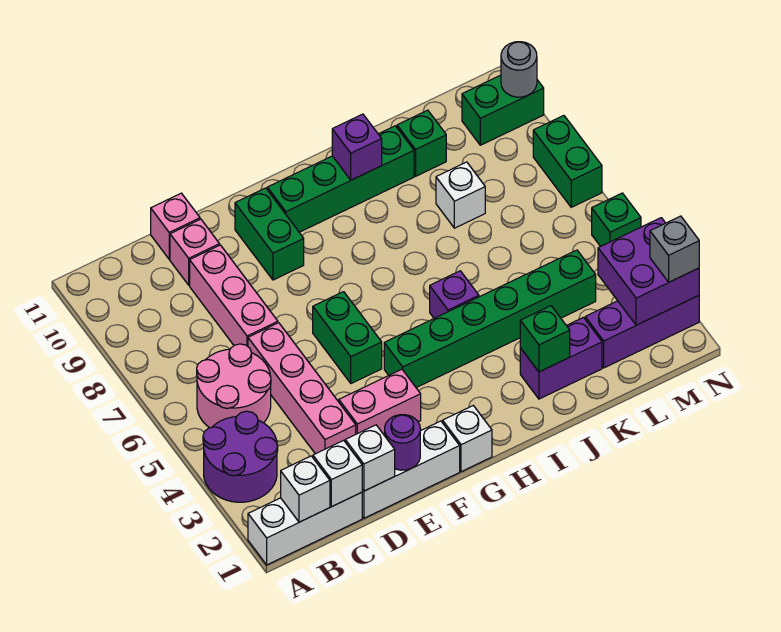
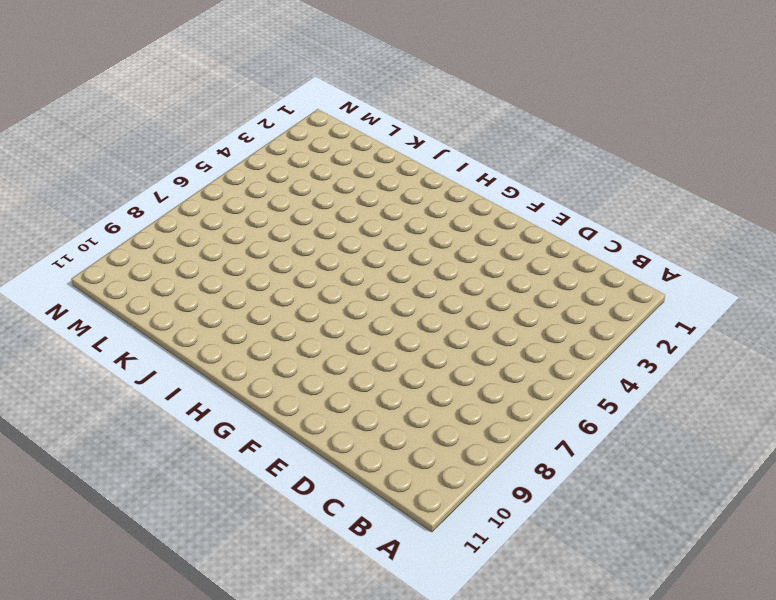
none -> white 1x3 brick [248,492,362,565]
none -> purple 2x2 round brick [203,411,278,502]
none -> pink 2x2 round brick [197,344,271,428]
none -> white 1x3 brick [362,421,460,518]

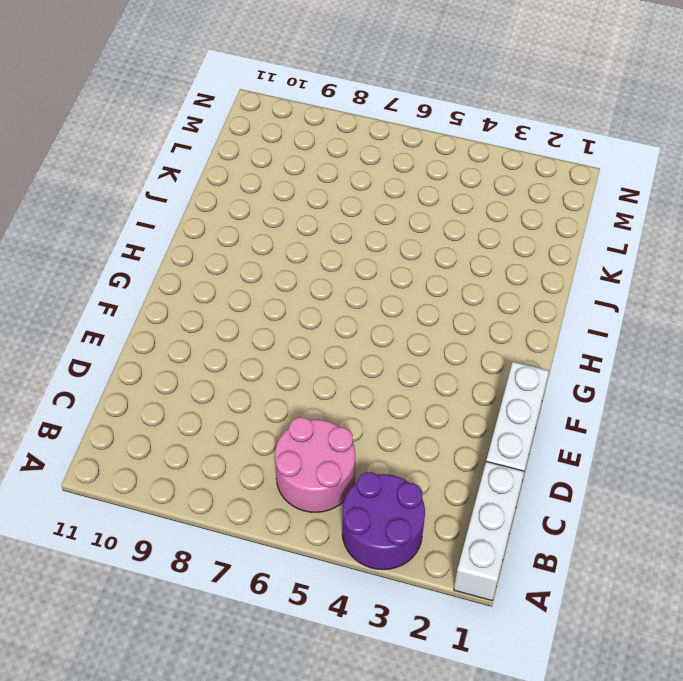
none -> pink 1x4 brick [248,323,356,454]
none -> pink 1x3 brick [190,245,278,346]
none -> pink 1x1 brick [170,219,220,285]
none -> pink 1x1 brick [151,193,200,259]

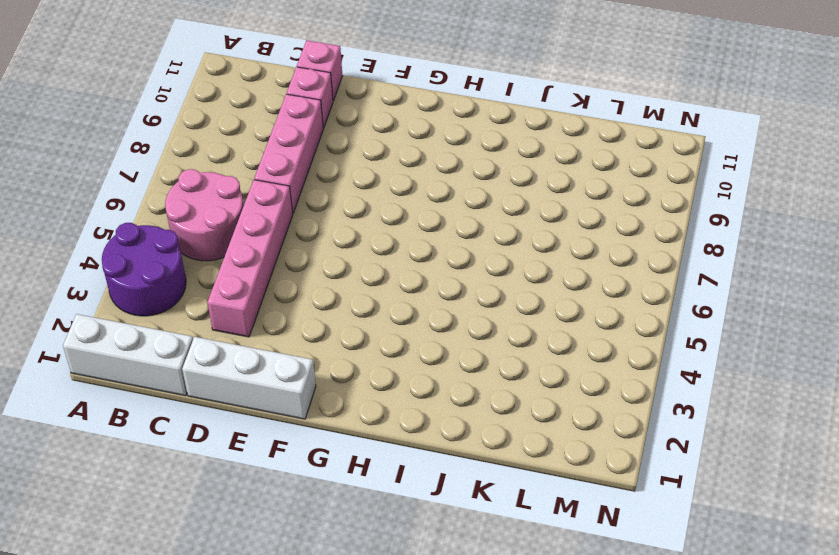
none -> pink 1x2 brick [339,369,421,436]
none -> green 1x2 brick [313,292,382,383]
none -> green 1x2 brick [235,188,304,280]
none -> white 1x1 brick [443,406,492,472]

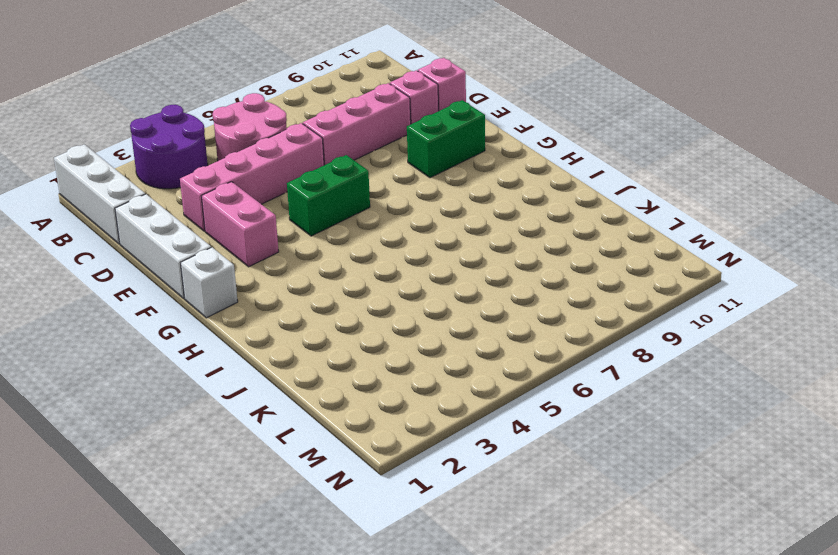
none -> green 1x6 brick [384,250,596,388]
none -> green 1x4 brick [267,126,414,232]
none -> purple 1x1 brick [430,271,479,318]
none -> purple 1x2 brick [520,317,602,399]

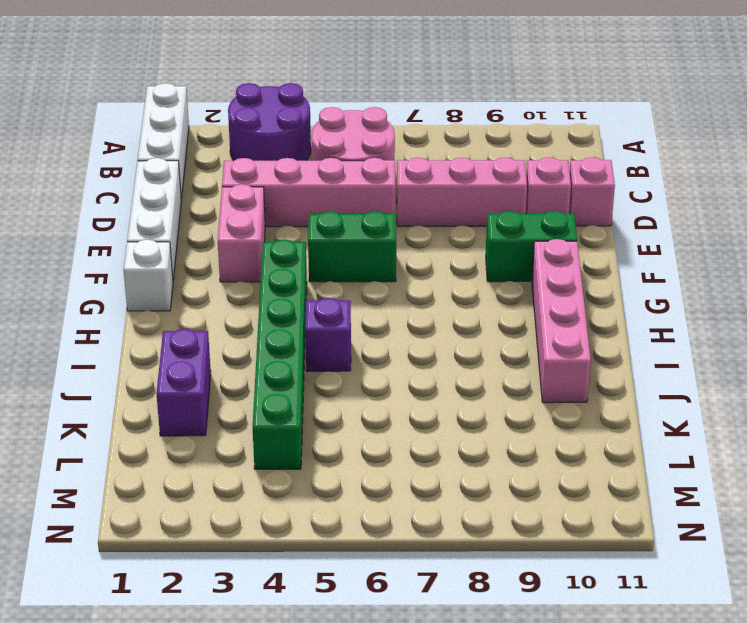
pink 1x4 brick [532,239,591,403] -> green 1x4 brick [267,126,414,232]
none -> white 1x1 brick [436,162,485,228]
none -> green 1x1 brick [397,110,446,176]
none -> purple 1x3 brick [585,296,699,368]
none -> green 1x2 brick [462,75,544,145]

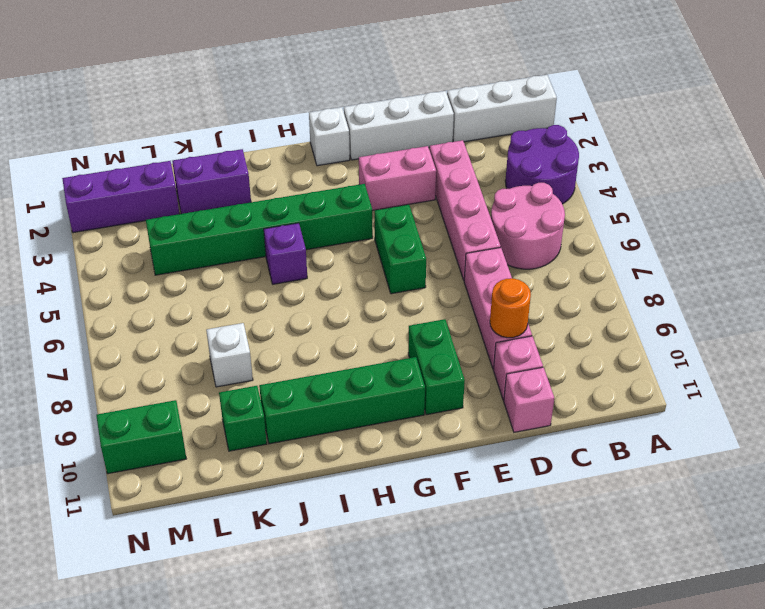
orange 1x1 round brick [490,278,531,338] -> none
none -> green 1x1 brick [592,193,641,246]
none -> green 1x2 brick [533,116,602,207]
none -> white 1x1 brick [281,456,330,522]
none -> white 1x1 brick [313,440,362,507]

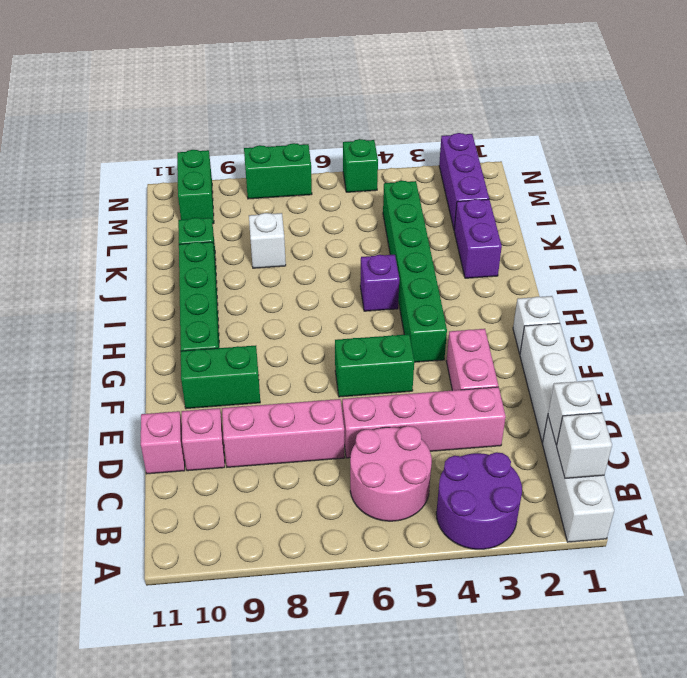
none -> white 1x1 brick [345,425,395,491]
none -> purple 1x1 round brick [385,415,420,470]
none -> purple 1x1 brick [332,114,382,180]
none -> green 1x1 brick [520,306,570,372]

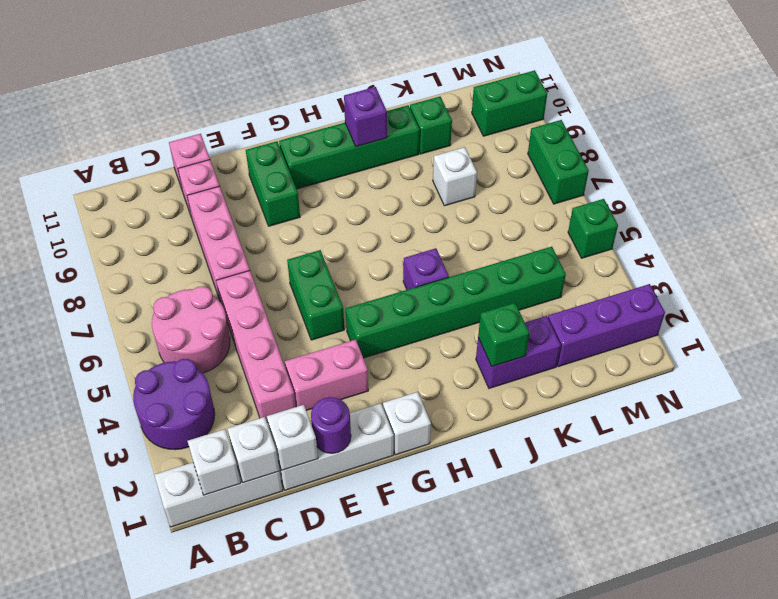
none -> purple 2x2 brick [598,218,699,325]
none -> grey 1x1 round brick [501,42,537,97]
none -> grey 1x1 brick [650,216,699,282]

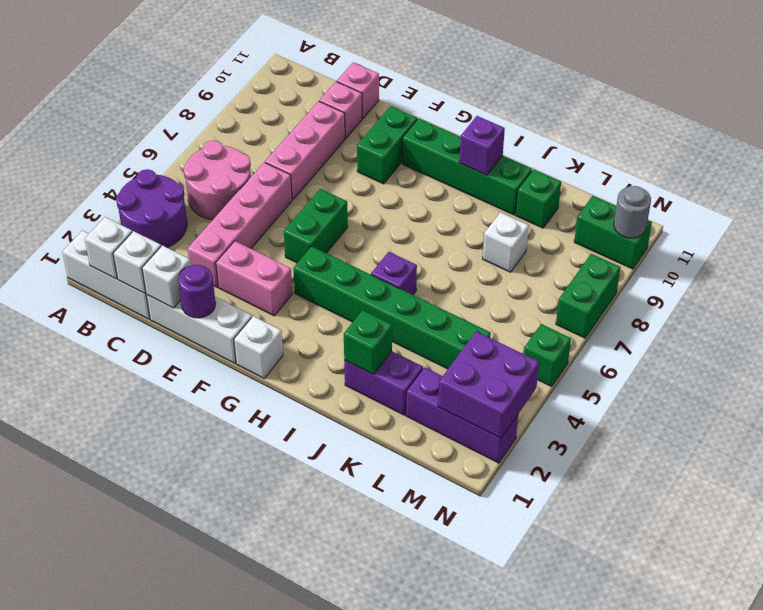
none -> grey 1x1 brick [650,216,699,282]

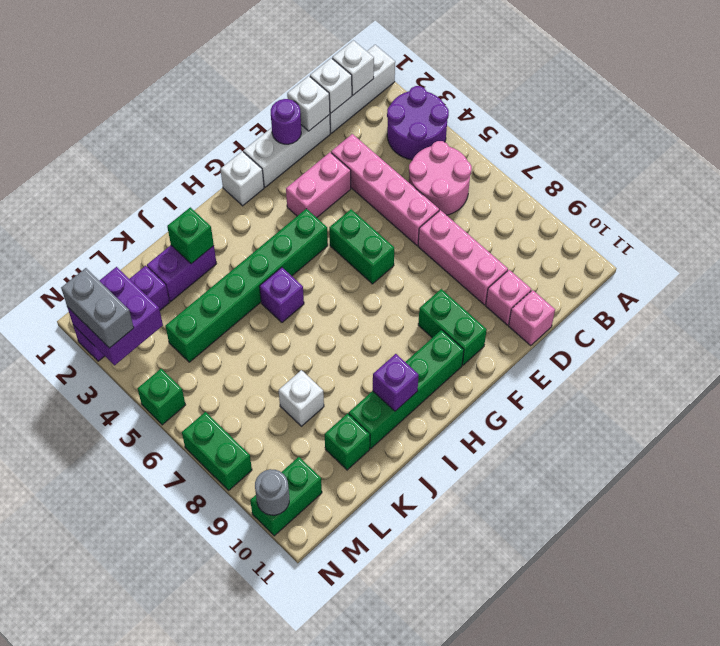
grey 1x2 brick [61,268,134,348] -> grey 1x1 brick [650,216,699,282]

